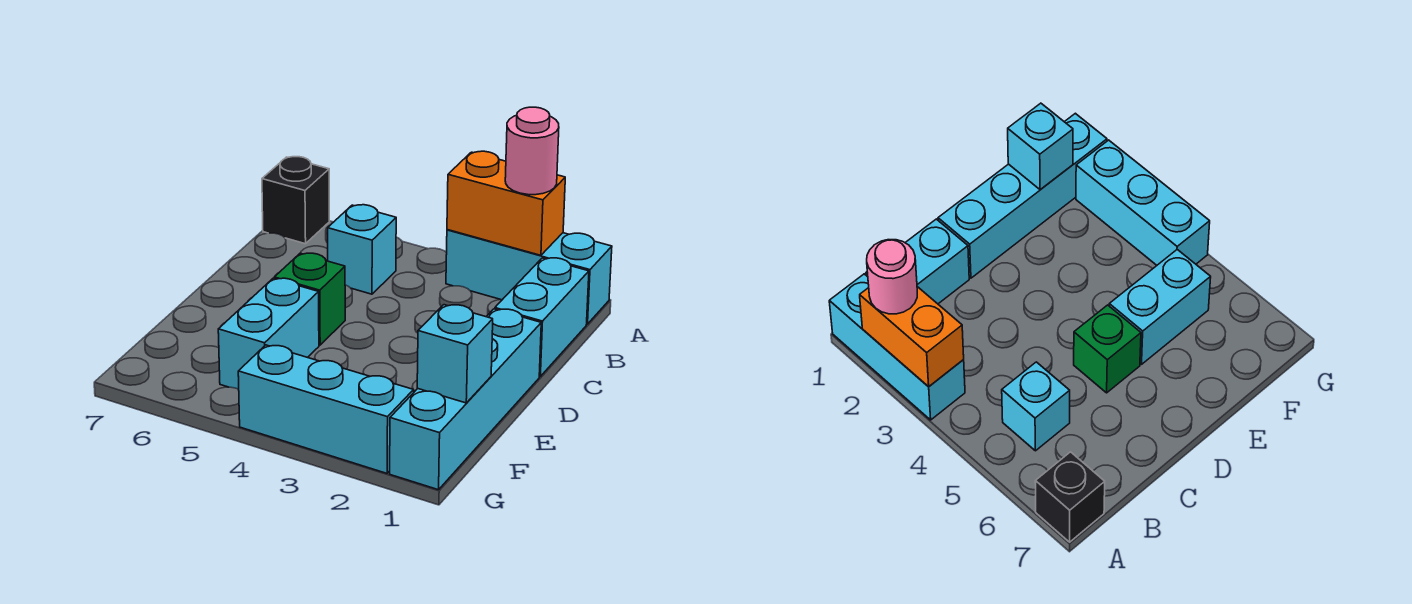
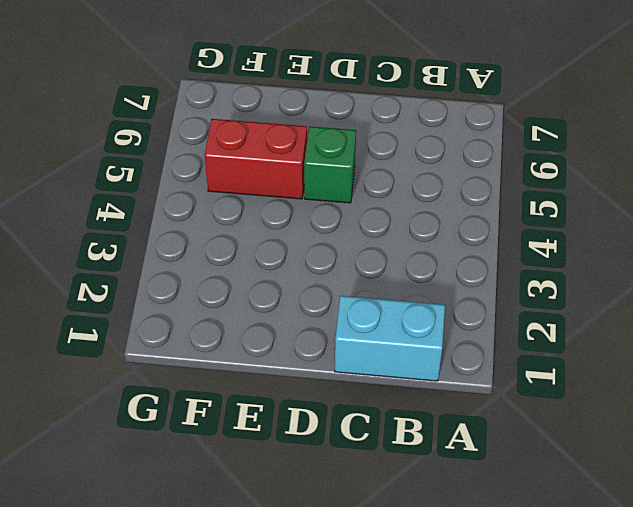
red 1x2 brick [204,119,307,199] -> cyan 1x2 brick [218,278,319,389]
none -> cyan 1x3 brick [446,230,612,324]
none -> black 1x1 brick [262,157,330,244]

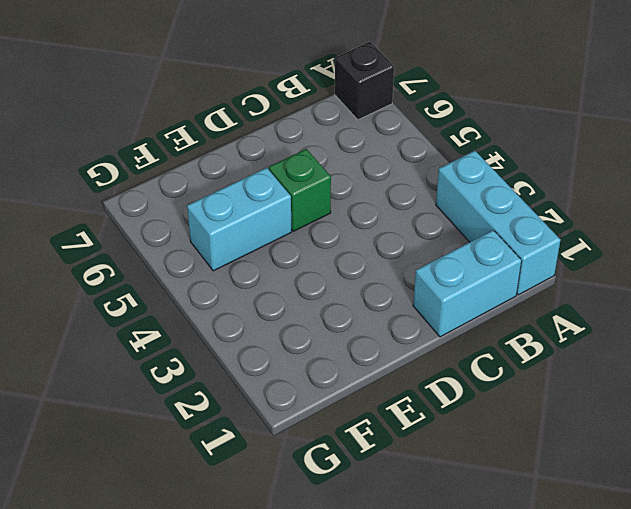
none -> cyan 1x1 brick [328,205,396,294]
none -> cyan 1x4 brick [390,309,541,490]

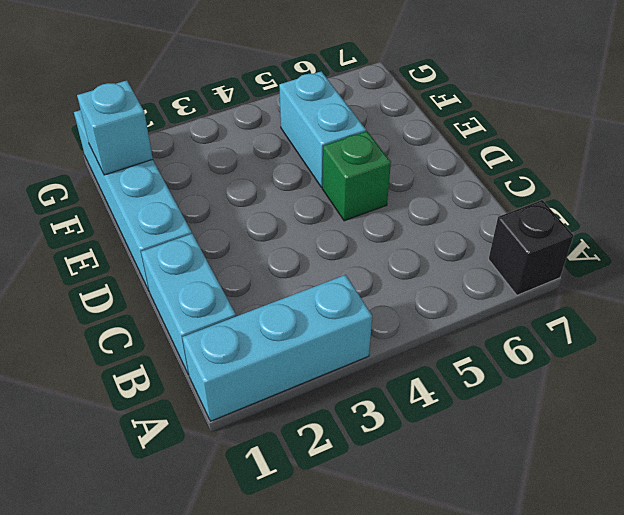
none -> cyan 1x1 brick [328,205,396,294]
none -> cyan 1x3 brick [238,345,414,473]

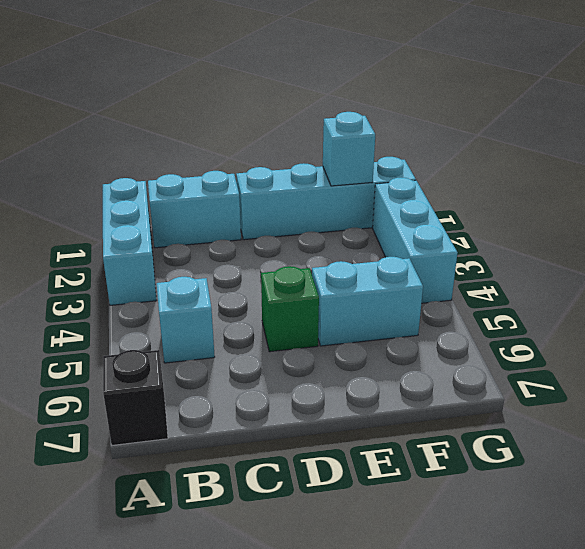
none -> orange 1x2 brick [447,151,565,255]
none -> pink 1x1 round brick [505,107,559,195]

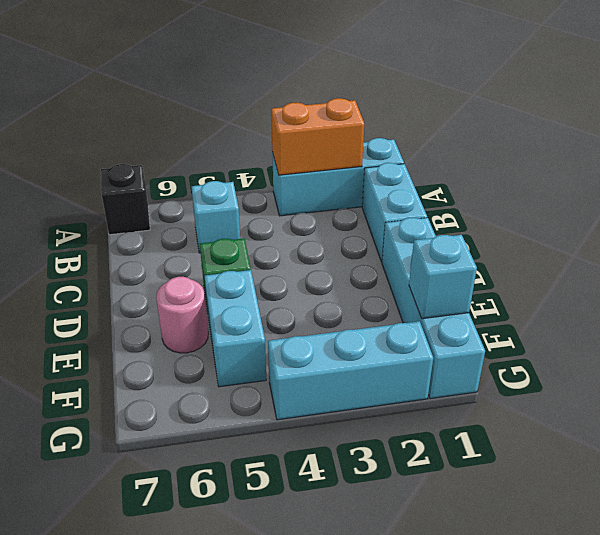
pink 1x1 round brick [156,277,208,353] -> pink 1x1 round brick moved to [505,107,559,195]

